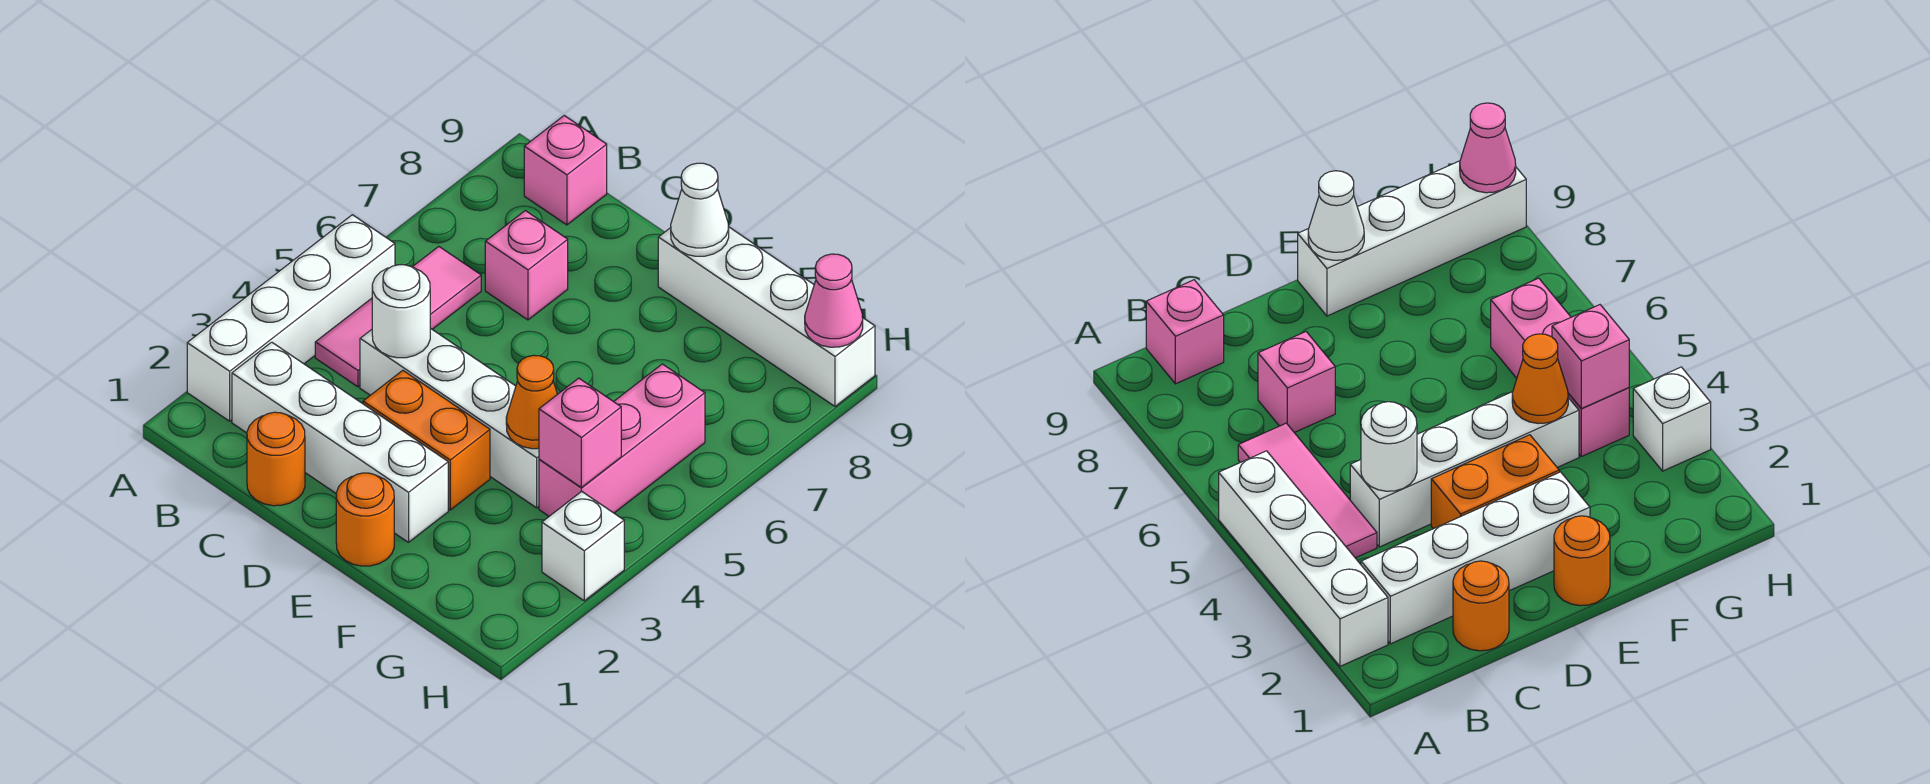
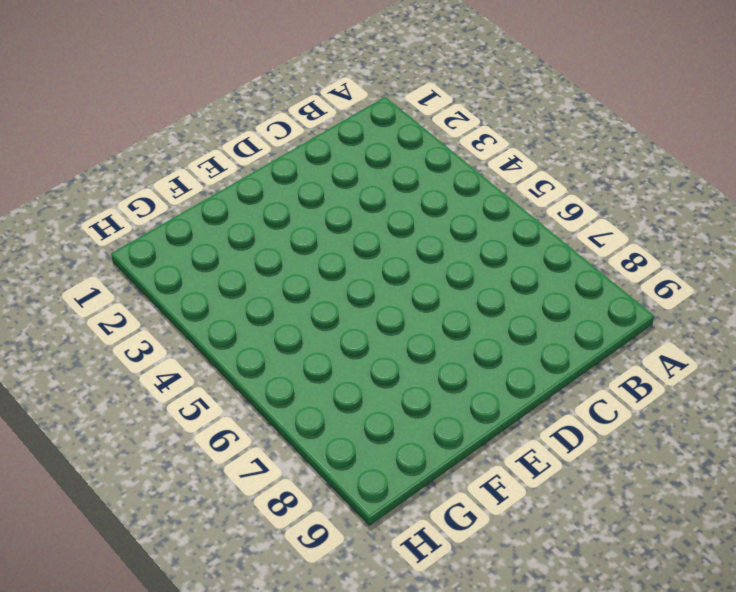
none -> white 1x4 brick [187,215,395,421]
none -> white 1x4 brick [232,342,448,542]
none -> pink 1x3 tile [315,246,481,387]

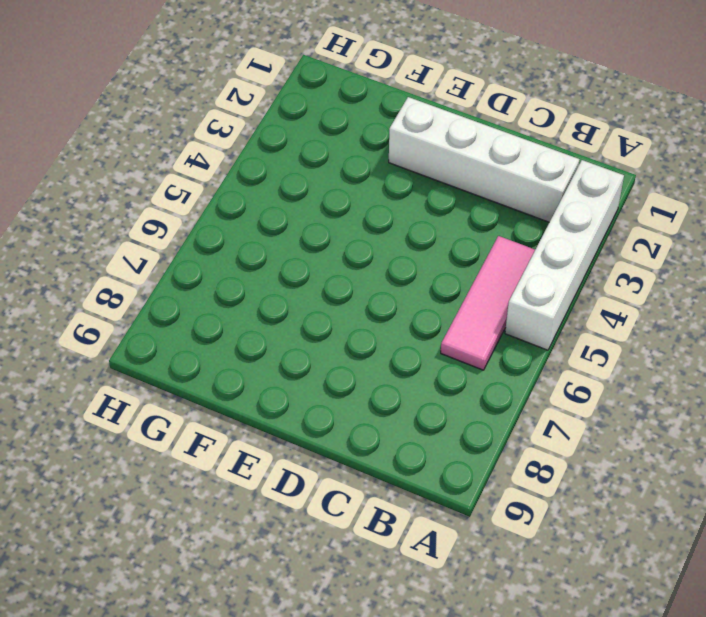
none -> pink 1x1 brick [524,116,607,225]
none -> orange 1x1 round brick [247,412,305,506]
none -> white 1x4 brick [360,328,539,508]

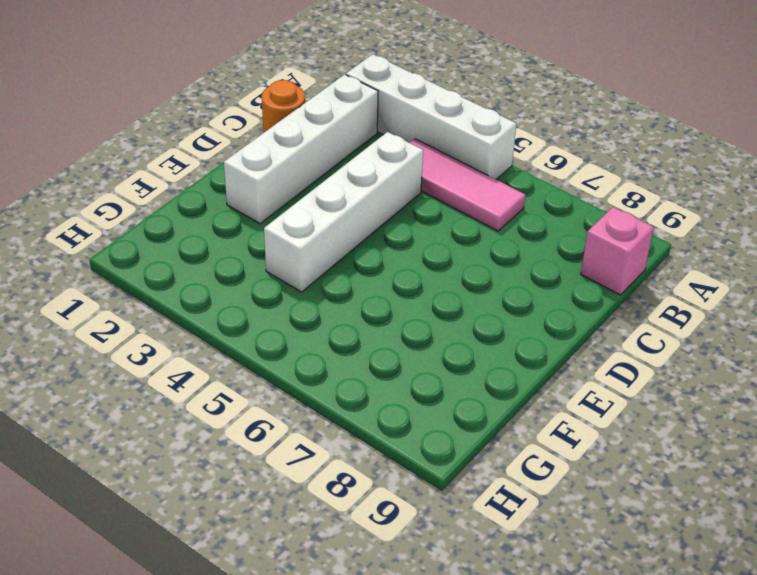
none -> pink 1x1 brick [485,211,568,320]
none -> orange 1x2 brick [363,370,490,510]
none -> orange 1x1 round brick [336,473,394,566]

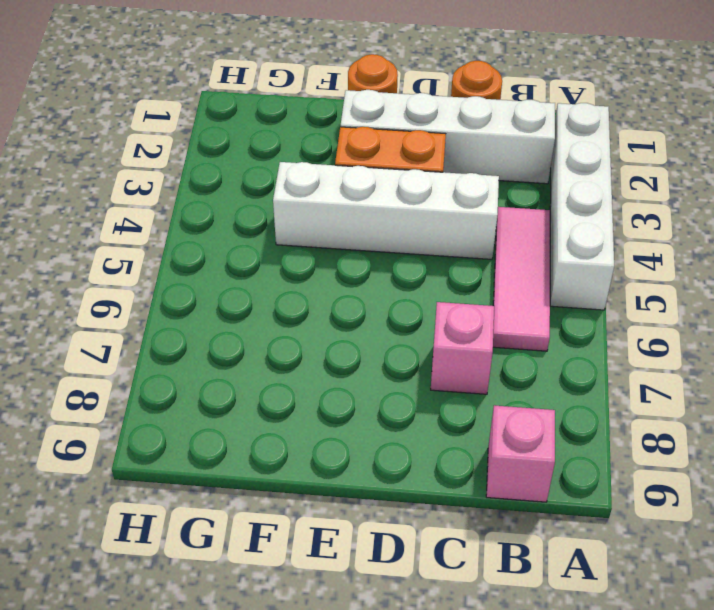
none -> white 1x4 brick [658,227,875,406]
none -> pink 1x3 brick [539,364,705,516]
none -> white 1x1 brick [542,491,624,601]

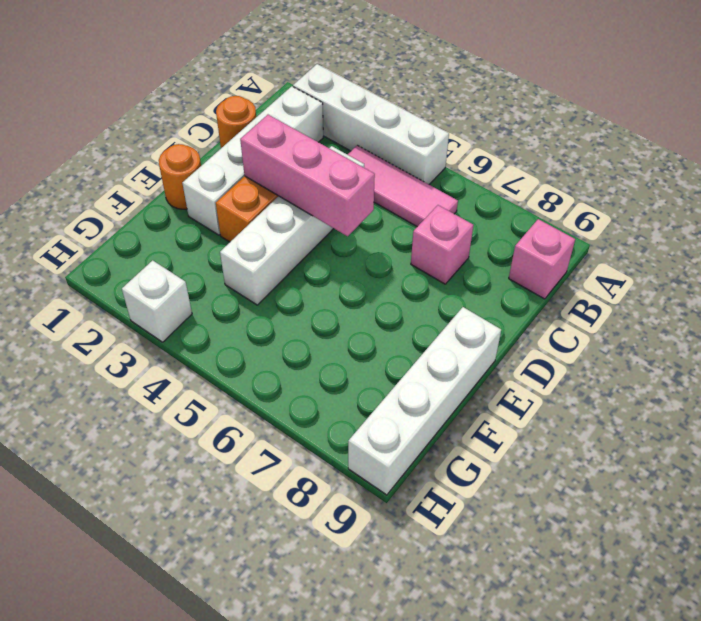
pink 1x3 brick [240,115,375,236] -> pink 1x3 brick moved to [539,364,705,516]
none -> white 1x1 round brick [372,265,430,358]
none -> white 1x1 cone [671,163,729,256]
none -> orange 1x1 cone [506,355,557,449]

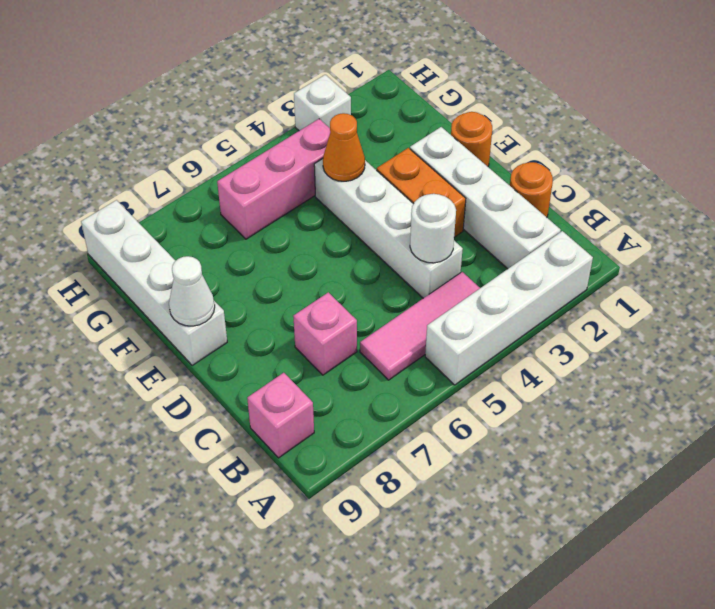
none -> pink 1x1 brick [539,378,621,488]
none -> pink 1x1 cone [805,254,863,347]

